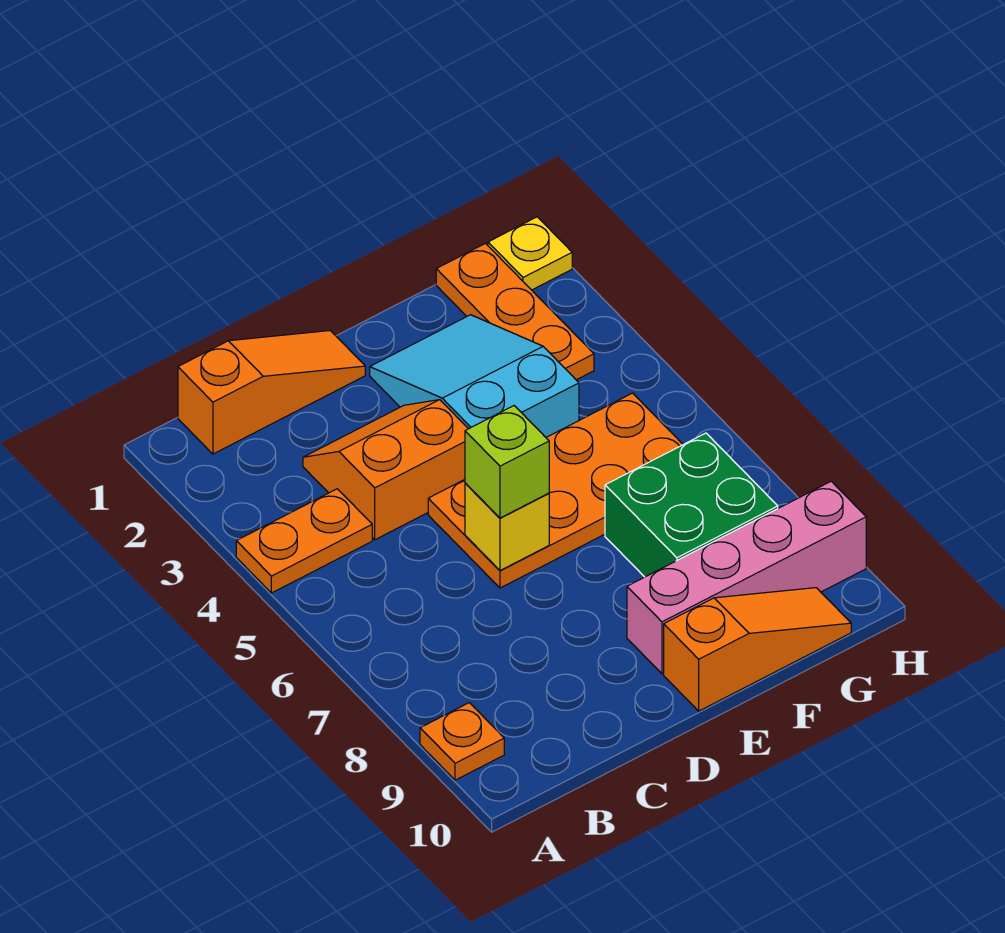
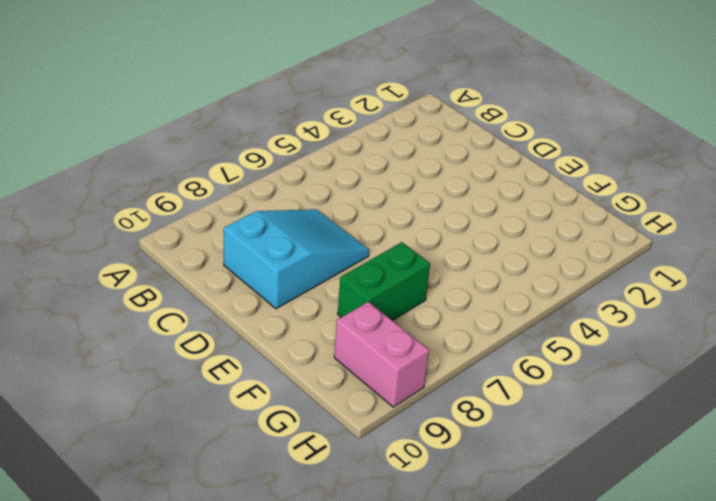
cyan 2x3 slope [224,209,369,309] -> cyan 2x3 slope moved to [370,315,579,437]
green 1x2 brick [338,242,430,320] -> green 2x2 brick [605,433,778,577]
pink 1x2 brick [334,302,429,407] -> pink 1x4 brick [627,481,866,674]
none -> orange 1x2 plate [236,489,372,593]
none -> orange 1x1 plate [420,703,504,780]
none -> orange 1x3 slope [178,331,365,454]

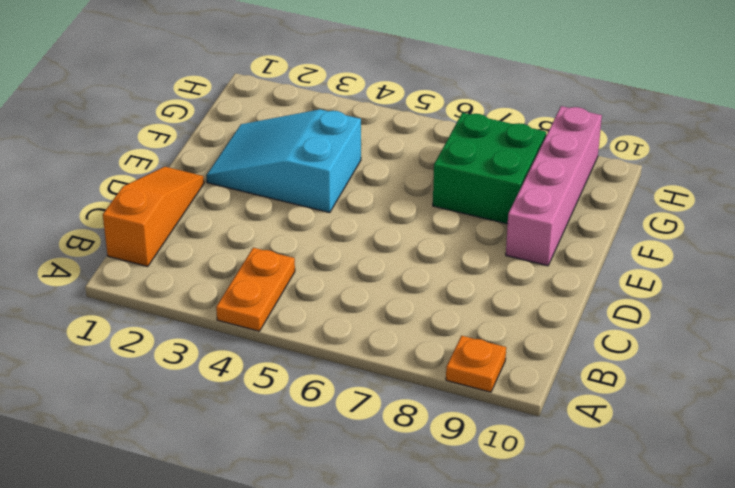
none -> orange 2x2 slope [303,400,468,540]
none -> orange 2x4 plate [428,393,683,588]
none -> orange 1x3 slope [664,588,851,711]

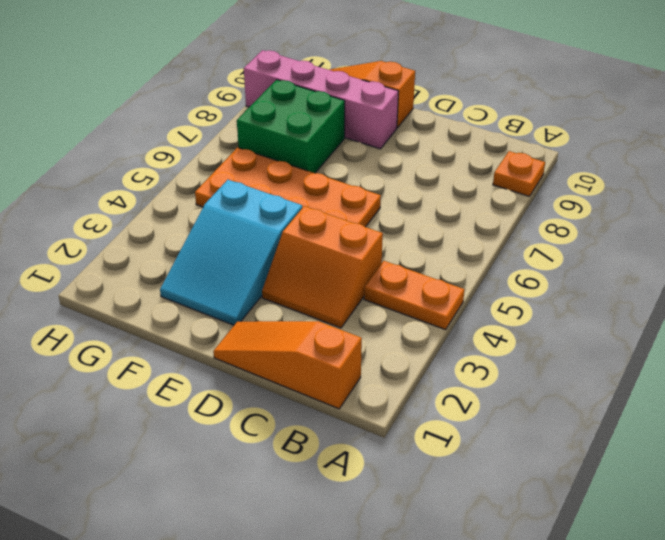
none -> orange 1x3 plate [436,243,594,380]
none -> yellow 1x1 plate [488,217,572,290]
none -> yellow 1x1 brick [465,483,549,570]

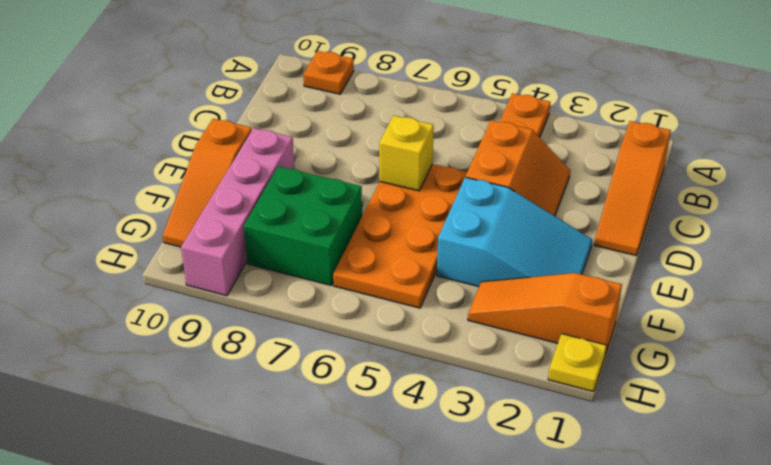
orange 1x3 slope [468,273,622,355] -> orange 1x3 plate [436,243,594,380]
none -> lime 1x1 brick [465,406,549,518]

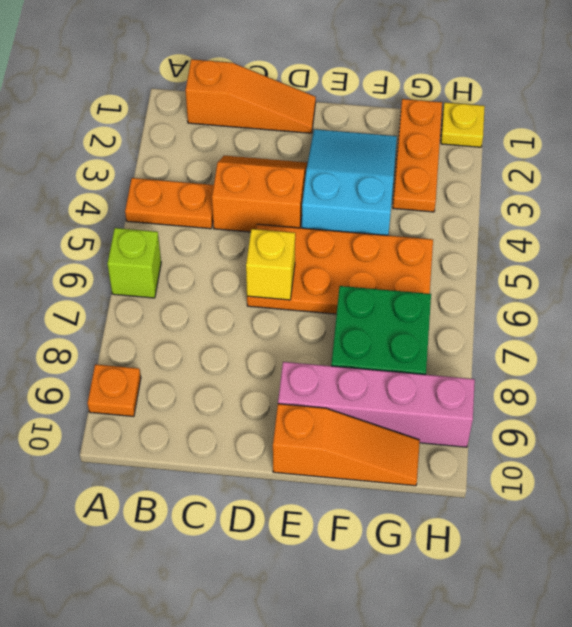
lime 1x1 brick [107,228,161,298] -> lime 1x1 brick moved to [465,406,549,518]

